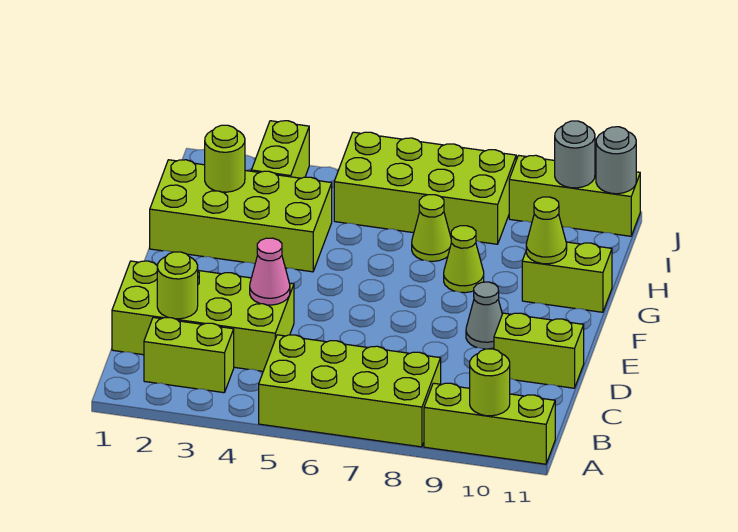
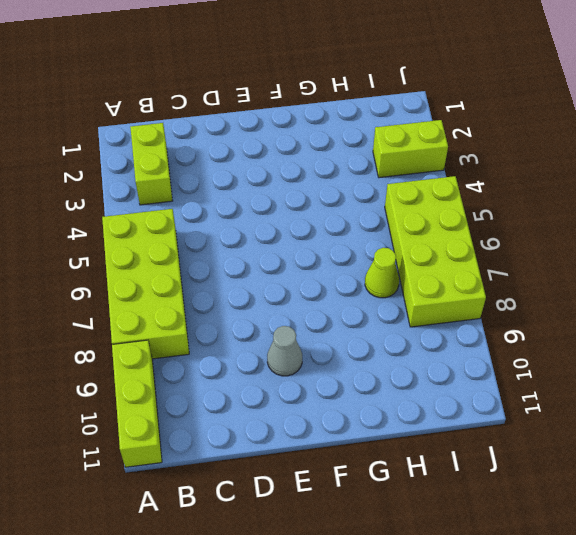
none -> lime 2x4 brick [112,261,294,371]
none -> lime 1x2 brick [494,313,584,388]
none -> lime 2x4 brick [150,160,332,272]

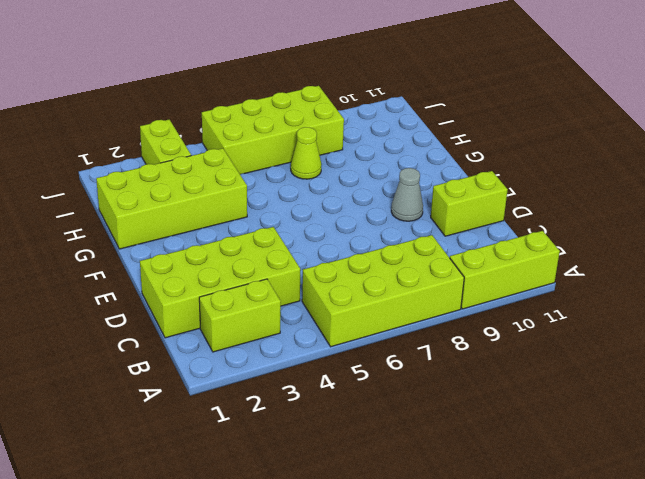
none -> lime 1x1 cone [444,226,484,293]
none -> lime 1x2 brick [522,242,612,312]
none -> lime 1x3 brick [509,155,640,236]

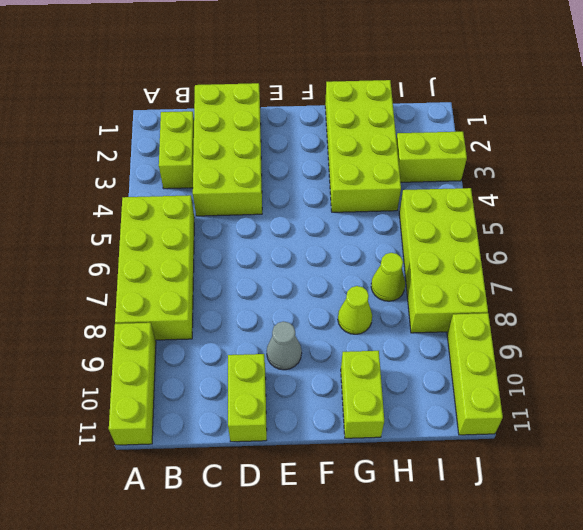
none -> lime 1x1 round brick [470,349,510,416]
none -> lime 1x1 round brick [157,252,198,319]
none -> pink 1x1 cone [250,238,290,305]

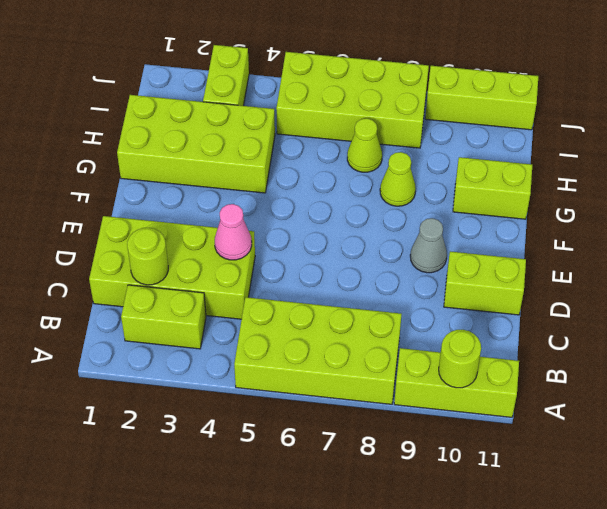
none -> lime 1x1 cone [526,197,567,264]
none -> lime 1x1 round brick [205,125,245,192]
none -> grey 1x1 round brick [555,121,595,188]

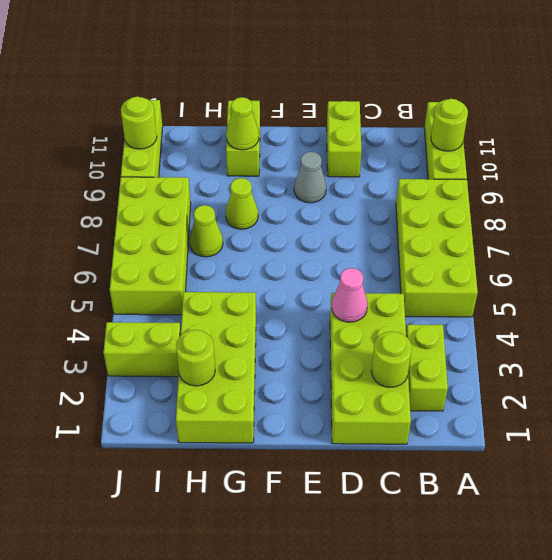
lime 1x1 round brick [121,97,157,149] -> grey 1x1 round brick [555,121,595,188]
none -> grey 1x1 round brick [596,127,636,194]

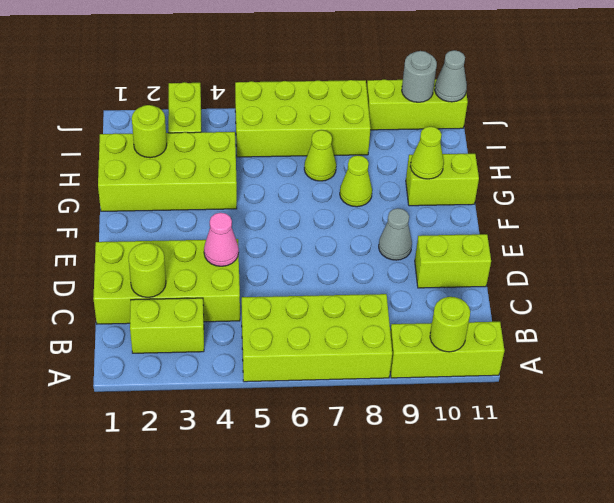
grey 1x1 cone [435,50,467,102] -> grey 1x1 round brick [596,127,636,194]

